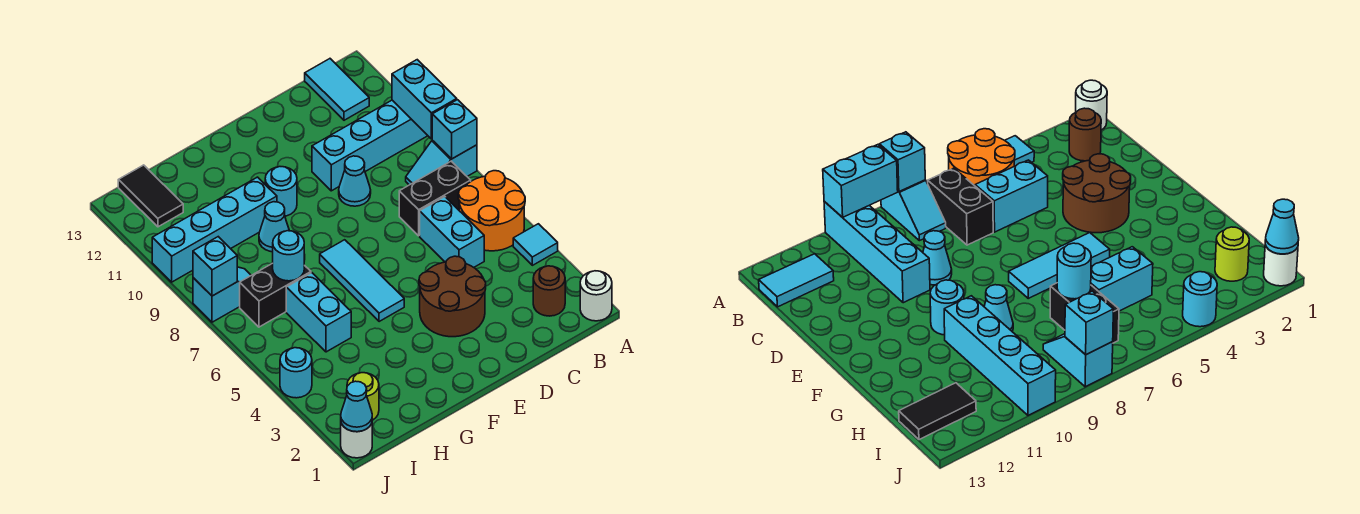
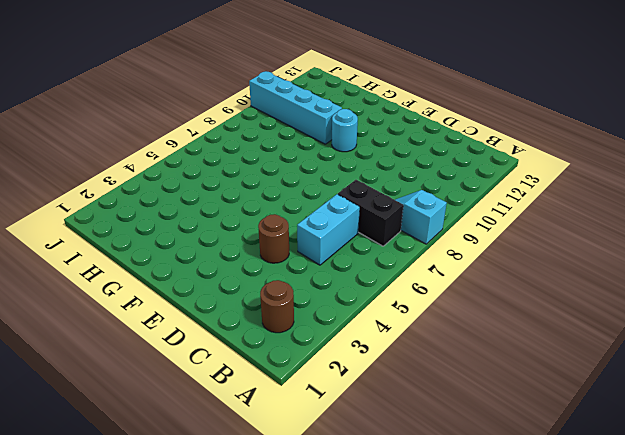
brown 1x1 round brick [258,214,289,263] -> brown 2x2 round brick [419,256,486,337]
none -> white 1x1 round brick [580,271,612,321]
none -> cyan 1x1 tile [513,224,558,265]
none -> orange 2x2 round brick [458,171,525,251]

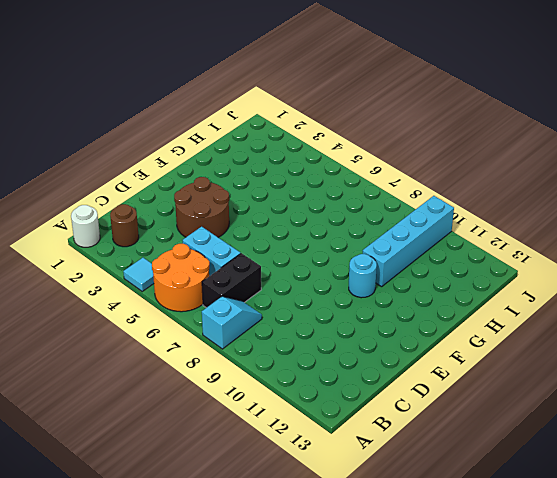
none -> cyan 1x4 brick [312,100,428,191]
none -> cyan 1x2 tile [305,59,369,120]
none -> cyan 1x1 cone [339,156,371,206]

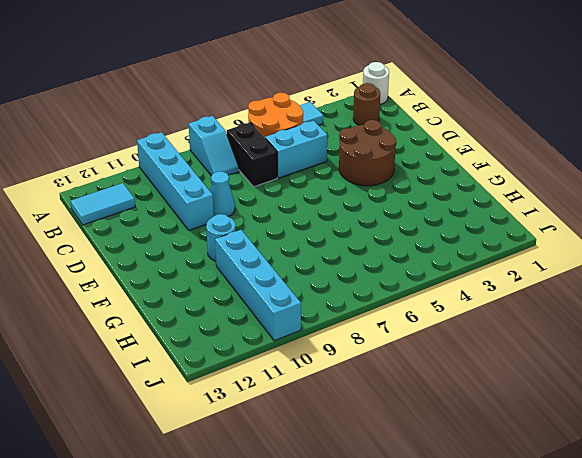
none -> cyan 1x3 tile [320,240,404,322]
none -> cyan 1x1 cone [259,202,289,252]
none -> cyan 1x2 brick [286,273,351,352]

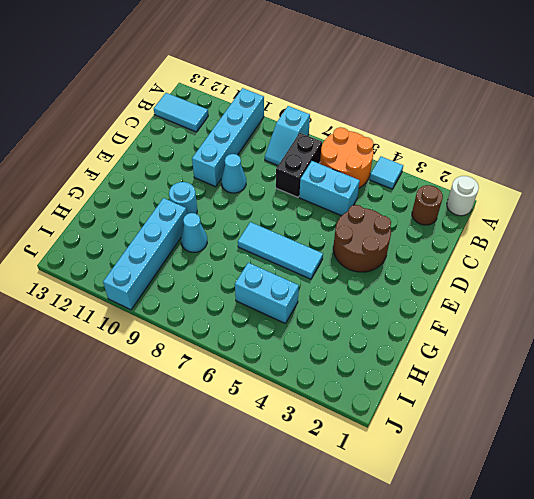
none -> black 1x2 brick [240,263,311,327]
none -> lime 1x1 round brick [347,373,379,420]
none -> cyan 1x2 slope [193,267,251,322]

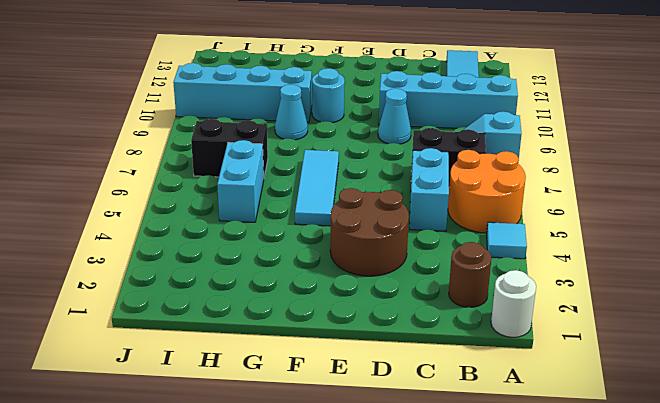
none -> lime 1x1 round brick [347,373,379,420]
none -> cyan 1x2 slope [193,267,251,322]
none -> black 1x2 tile [118,165,183,227]

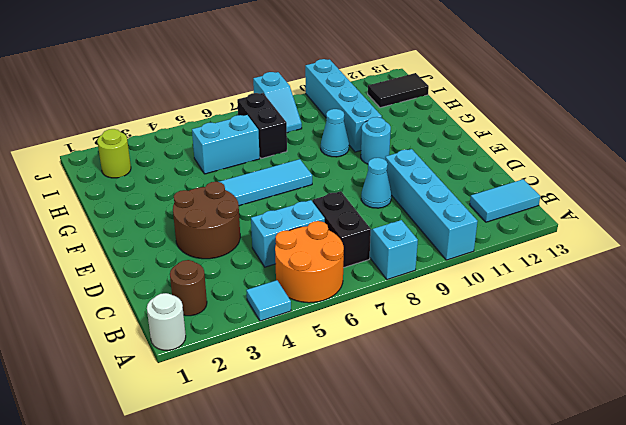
none -> white 1x1 round brick [341,424,372,458]
none -> cyan 1x1 round brick [280,348,312,398]
none -> cyan 1x1 brick [432,100,477,159]

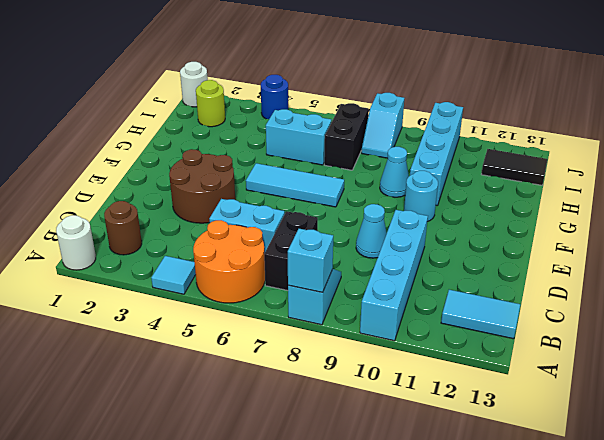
blue 1x1 round brick [261,75,288,119] -> cyan 1x1 round brick [280,348,312,398]
none -> cyan 1x2 brick [392,60,457,139]
none -> cyan 1x1 round brick [273,231,304,281]
none -> cyan 1x1 cone [341,381,372,432]

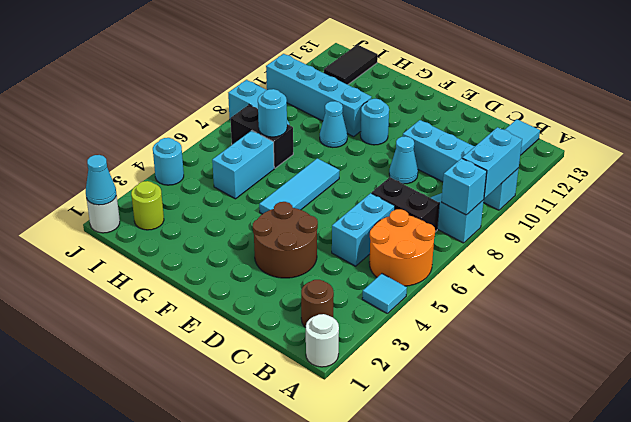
none -> cyan 1x1 brick [193,237,237,296]

